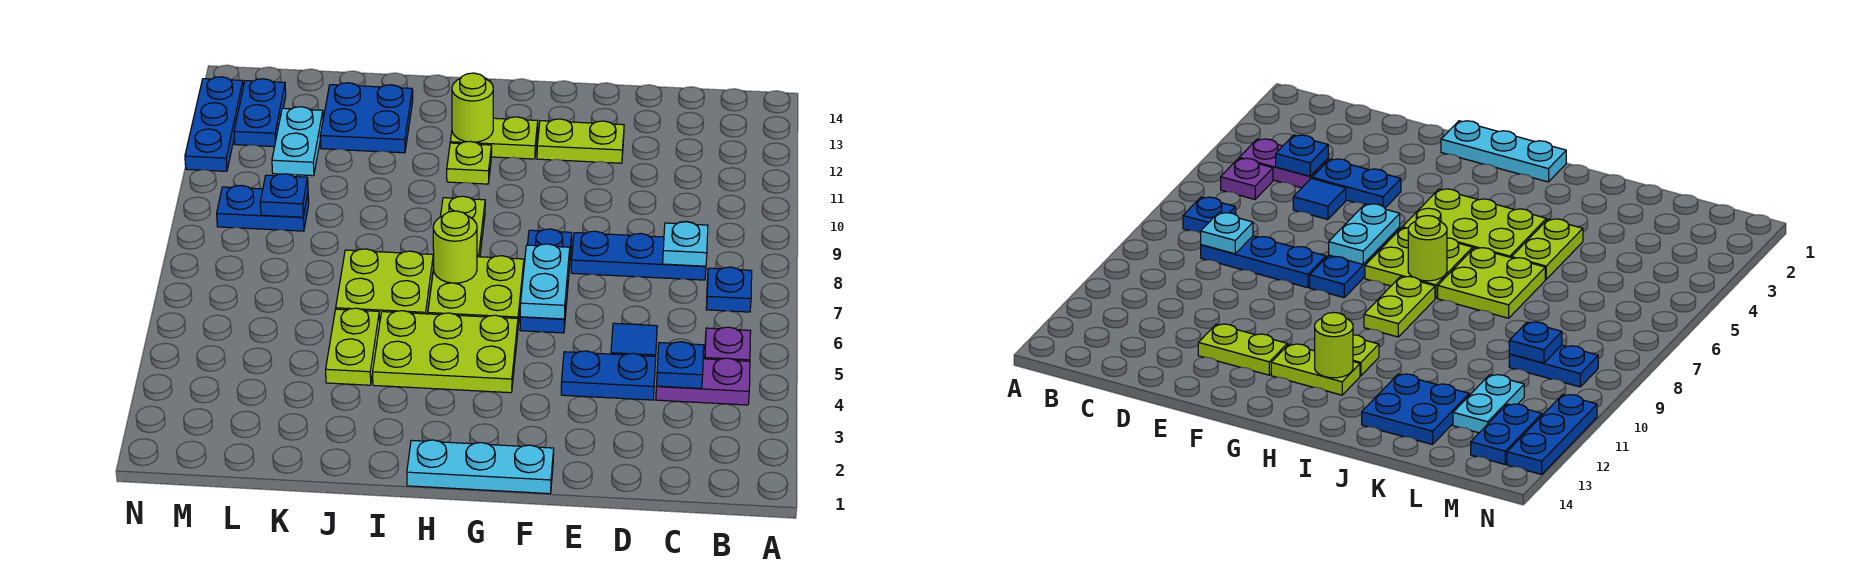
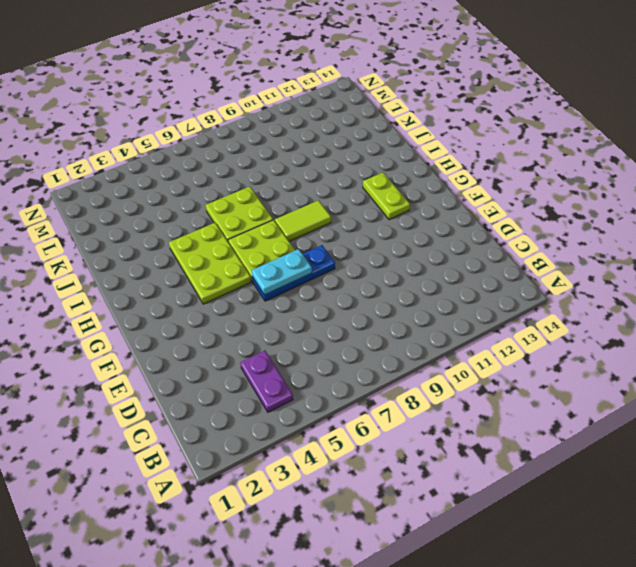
lime 1x2 tile [275,200,331,241] -> lime 1x2 plate [440,196,485,257]
none -> purple 1x1 plate [705,327,751,361]
none -> blue 1x1 plate [706,267,752,312]
none -> blue 1x3 plate [571,231,706,280]

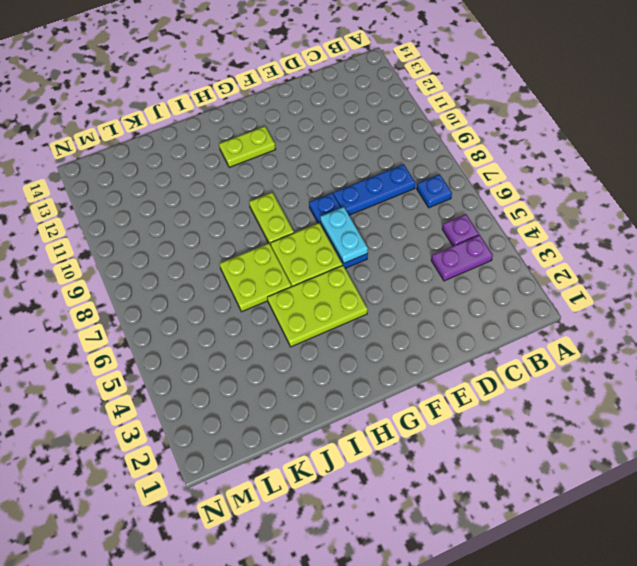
none -> blue 1x2 plate [561,351,656,400]
none -> blue 1x1 tile [611,323,657,356]
none -> lime 1x2 plate [537,119,624,163]

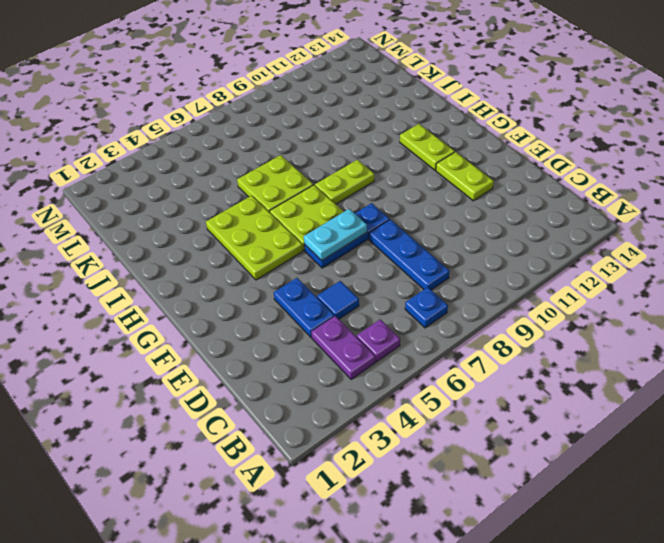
none -> cyan 1x3 plate [407,440,554,494]
none -> lime 1x1 plate [447,141,492,184]
none -> lime 1x2 plate [326,308,380,385]

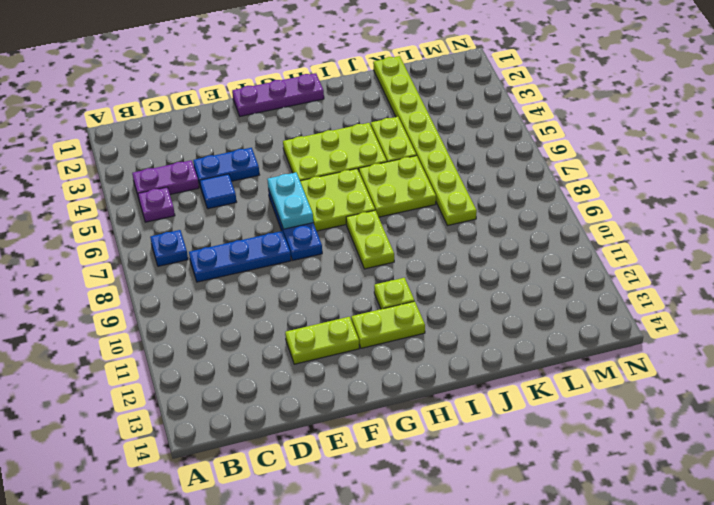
purple 1x3 plate [232,73,324,116] -> cyan 1x3 plate [407,440,554,494]
lime 1x8 plate [373,56,477,226] -> none
none -> blue 2x2 plate [320,83,413,153]
none -> blue 1x2 plate [217,185,309,231]
none -> cyan 1x2 plate [272,107,323,176]

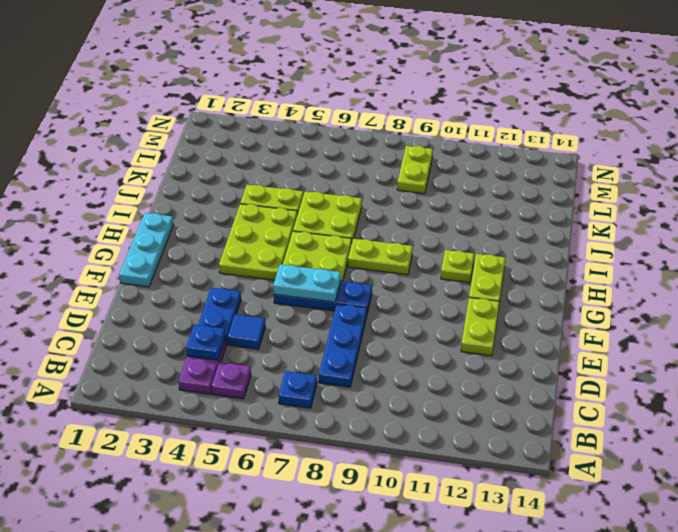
lime 1x2 plate [397,146,433,194] -> blue 1x2 plate [217,185,309,231]
none -> blue 2x2 plate [320,83,413,153]
none -> cyan 1x2 plate [272,107,323,176]
none -> blue 1x2 plate [234,79,286,147]

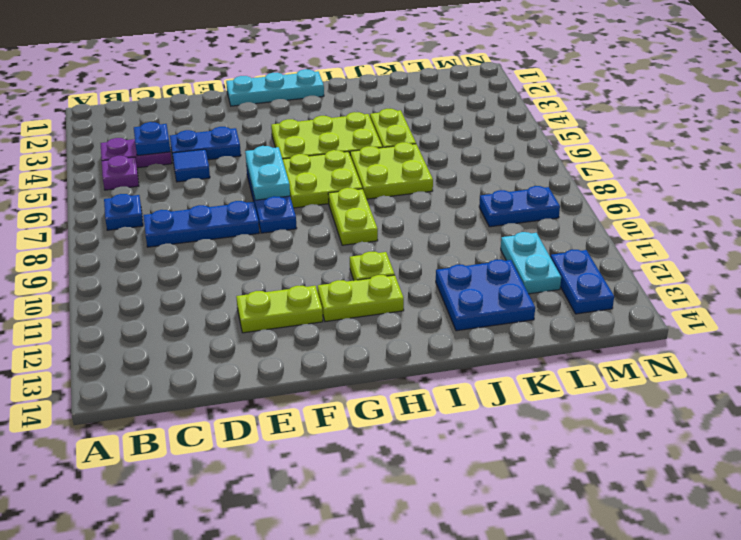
none -> blue 1x3 plate [185,77,243,171]
none -> cyan 1x1 plate [663,222,708,266]
none -> lime 1x1 round brick [433,211,477,283]

